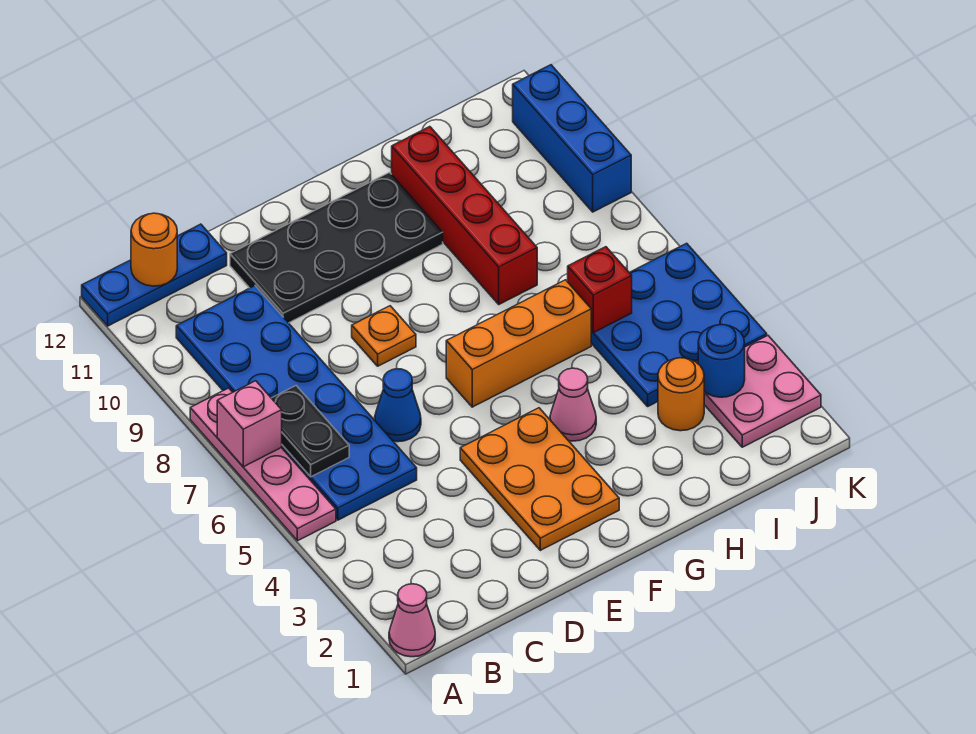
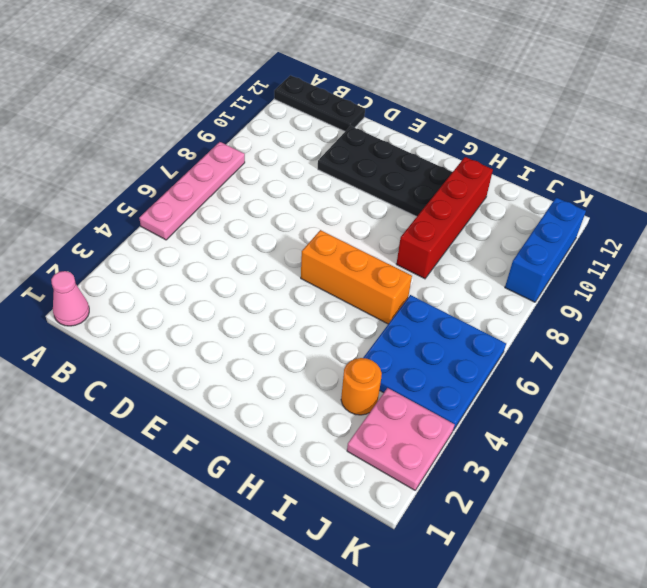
black 1x3 plate [274,75,365,131] -> blue 1x3 plate [82,224,227,326]
none -> blue 2x6 plate [176,286,417,520]
none -> blue 1x1 cone [375,369,421,442]
none -> orange 2x3 plate [460,408,619,550]

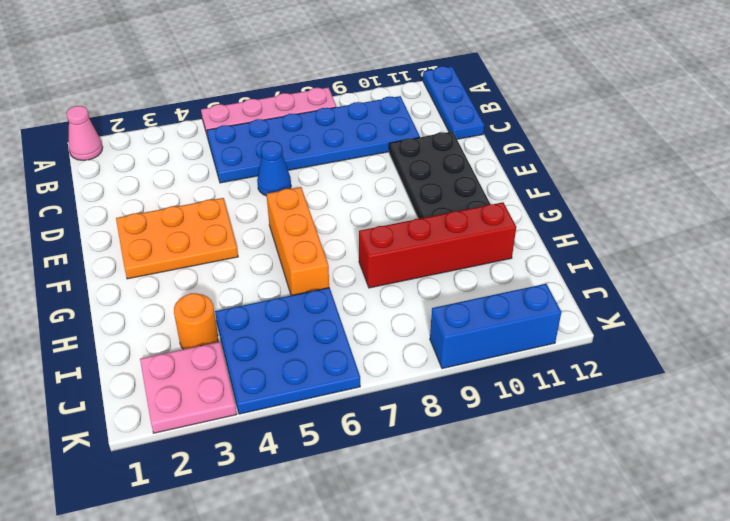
none -> orange 1x1 plate [352,306,416,366]
none -> pink 1x1 cone [550,368,596,441]
none -> pink 1x1 brick [217,381,282,467]

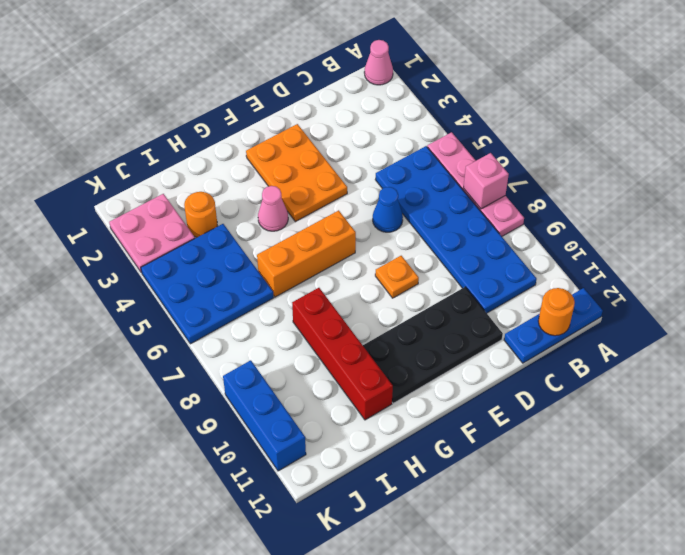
none -> black 1x2 plate [272,386,349,477]
none -> red 1x1 brick [568,247,632,333]
none -> blue 1x1 round brick [698,324,745,397]

